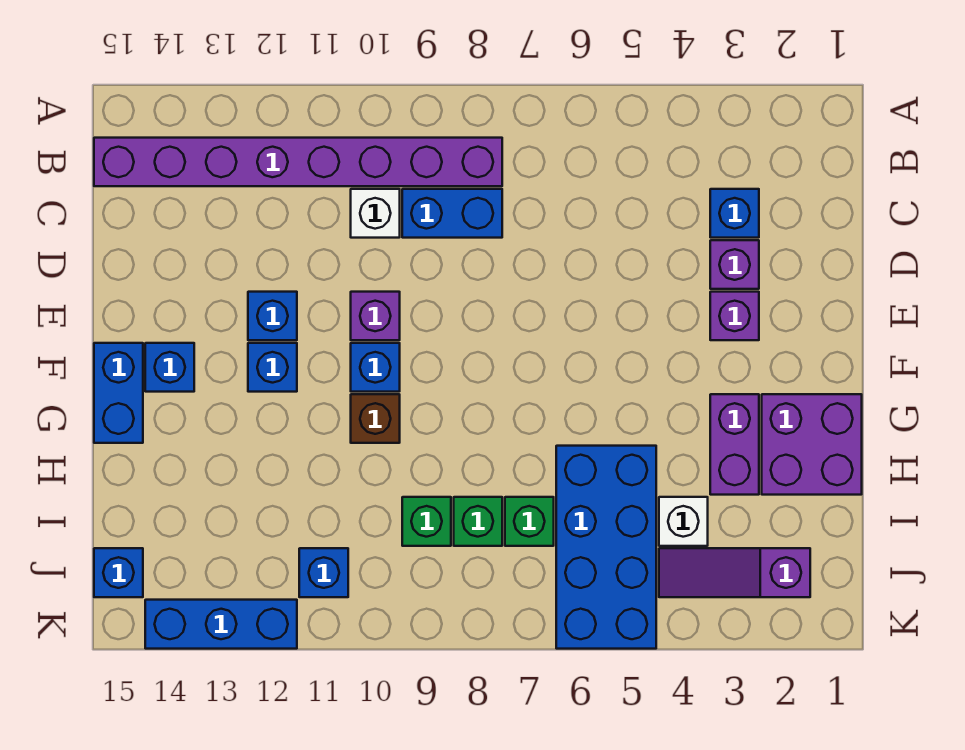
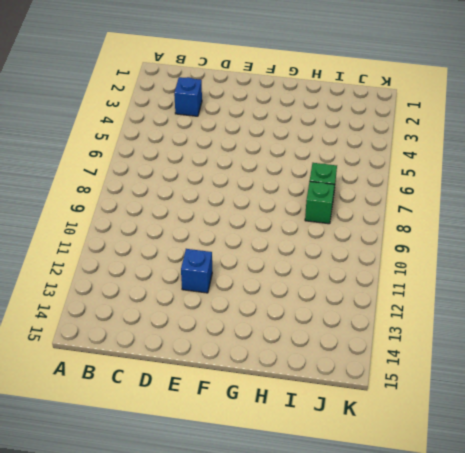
none -> purple 1x8 brick [94,138,502,186]
none -> blue 1x2 brick [402,189,502,238]
none -> white 1x1 brick [351,189,400,238]

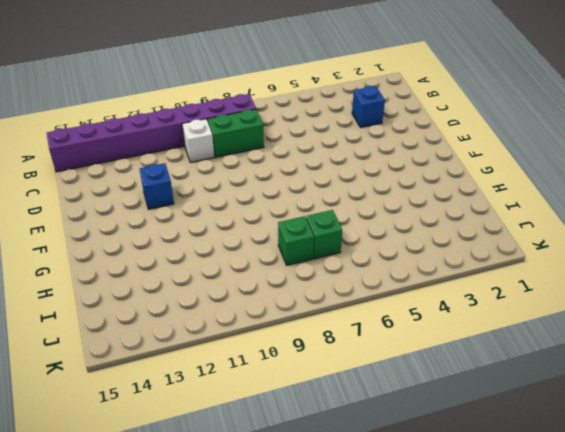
green 1x2 brick [208,109,264,157] -> blue 1x2 brick [402,189,502,238]
none -> purple 1x1 brick [710,240,759,289]
none -> purple 1x1 brick [710,292,759,340]
none -> purple 1x1 brick [351,292,400,340]

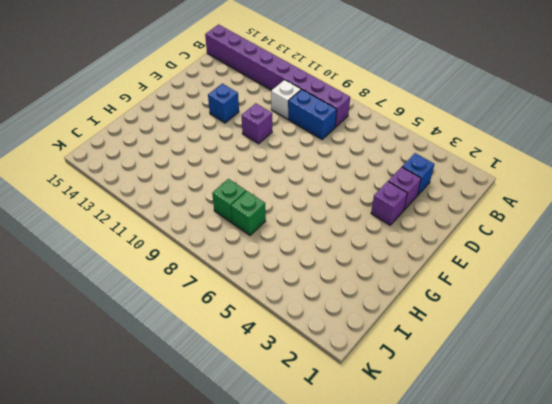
none -> blue 1x1 brick [351,343,400,392]
none -> blue 1x1 brick [248,343,297,392]
none -> blue 1x1 brick [145,343,194,392]

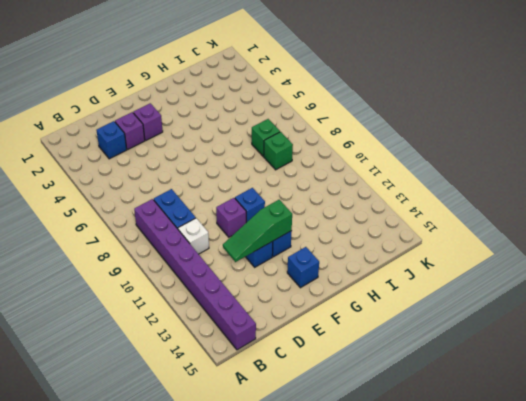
green 1x3 slope [223,200,292,262] -> none
none -> blue 1x2 brick [94,343,143,443]
none -> purple 2x2 brick [762,394,862,495]
none -> purple 1x2 brick [710,394,759,495]

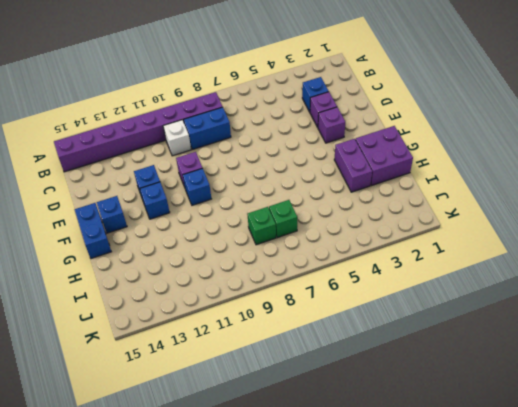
none -> brown 1x1 brick [351,394,400,443]
none -> blue 2x4 brick [556,446,656,649]
none -> white 1x1 brick [659,497,708,546]

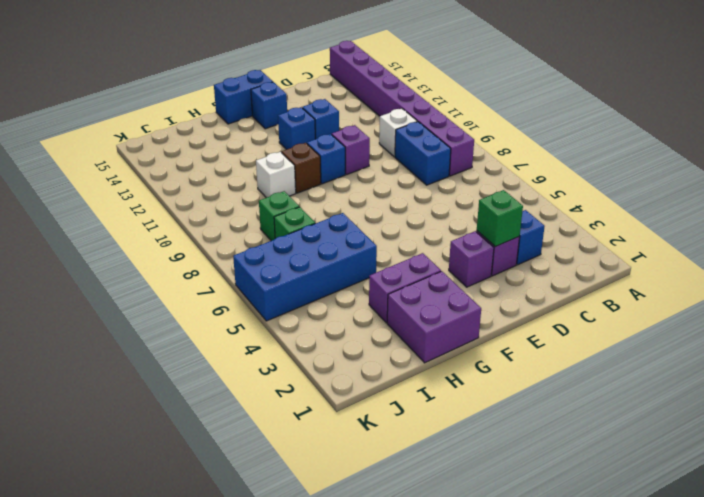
green 1x1 brick [477,190,523,247] -> green 1x1 brick moved to [402,497,451,546]
white 1x1 brick [256,152,296,198] -> white 1x1 brick moved to [659,497,708,546]
none -> purple 1x3 slope [659,548,810,597]
none -> blue 1x1 brick [299,548,348,597]
none -> blue 1x1 brick [94,548,143,597]

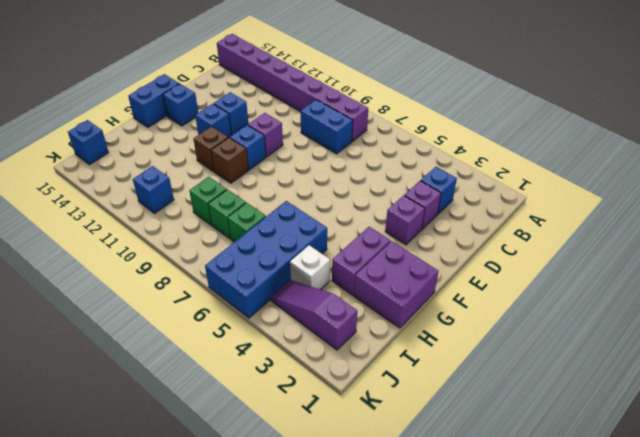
brown 1x1 brick [194,126,228,171] -> none
none -> white 1x1 brick [351,189,400,238]
none -> blue 1x3 brick [145,600,297,649]

